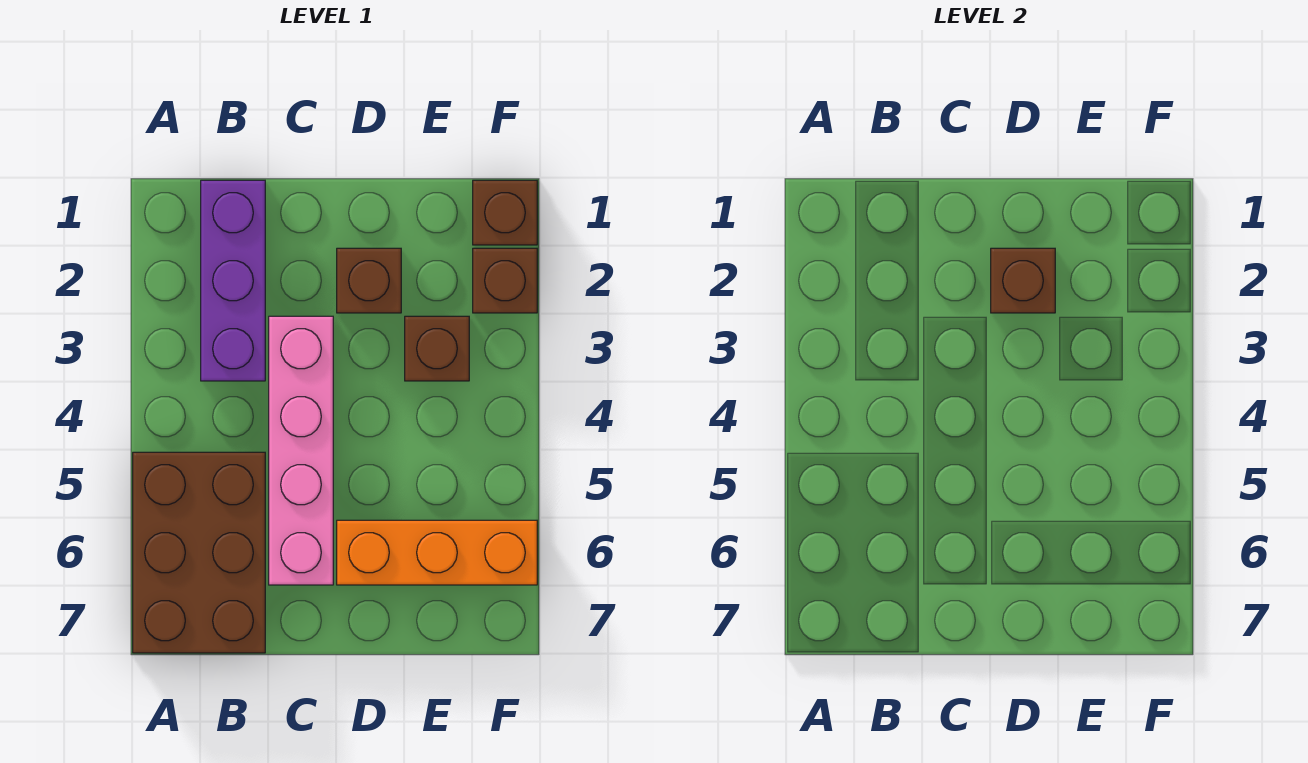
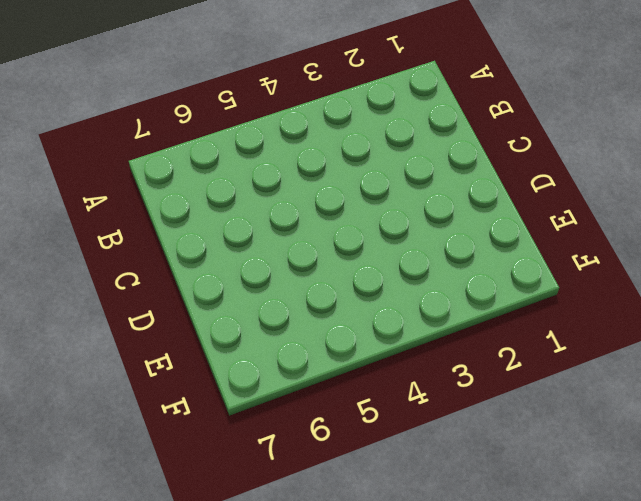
none -> brown 2x3 brick [133,452,265,653]
none -> purple 1x3 brick [201,180,265,381]

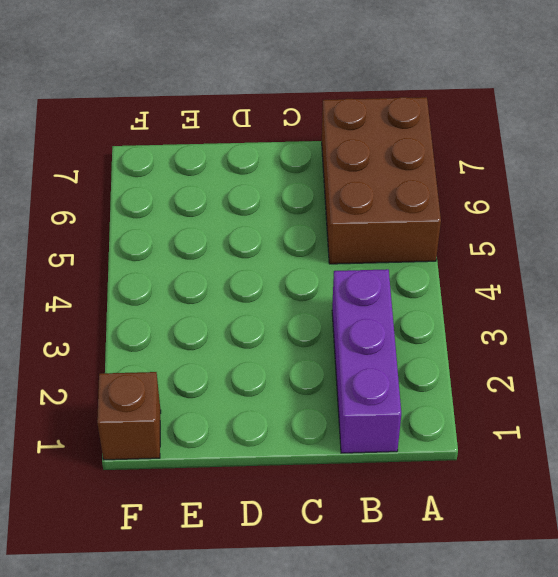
none -> pink 1x4 brick [269,316,333,585]
none -> brown 1x1 brick [337,248,401,313]

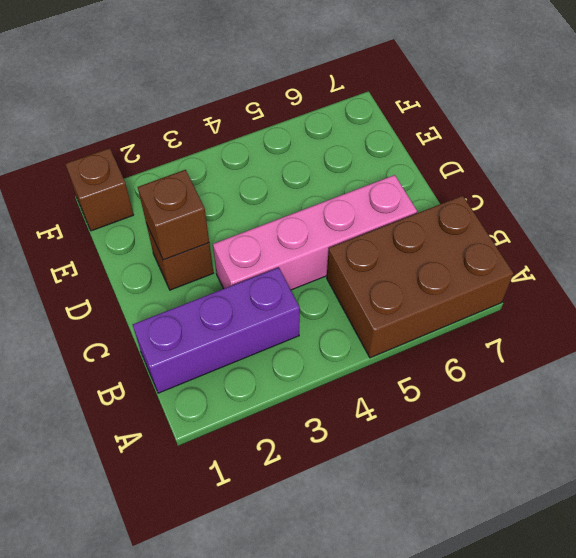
none -> orange 1x3 brick [337,520,537,585]
none -> brown 1x1 brick [405,316,469,381]

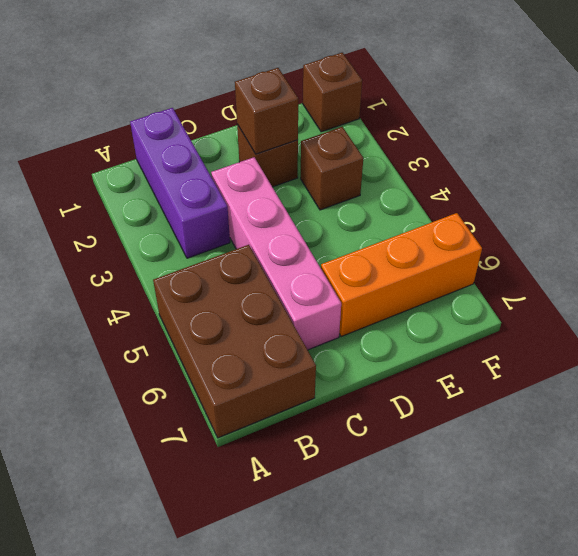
none -> brown 1x1 brick [473,248,537,313]

